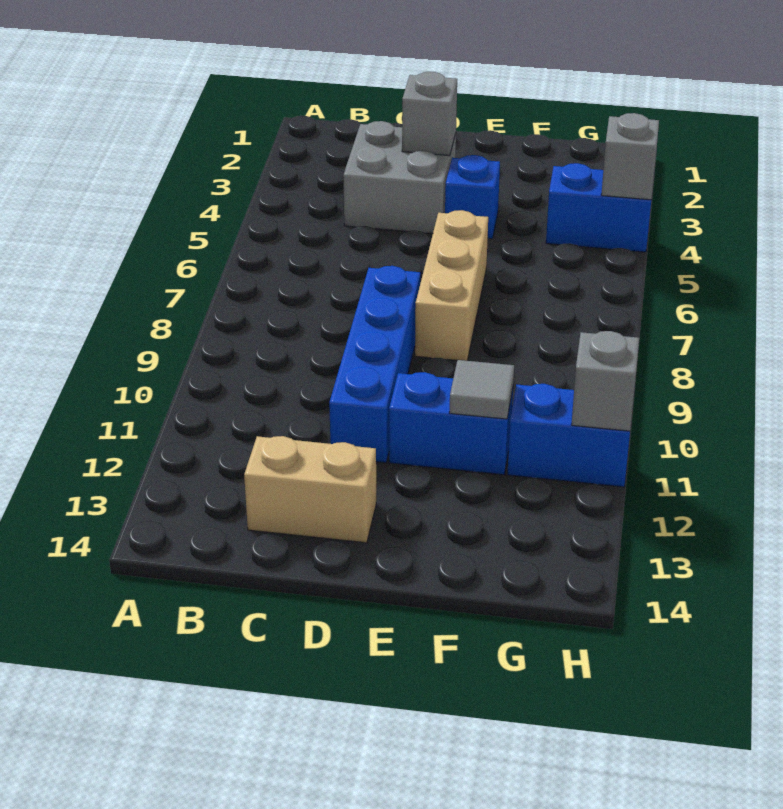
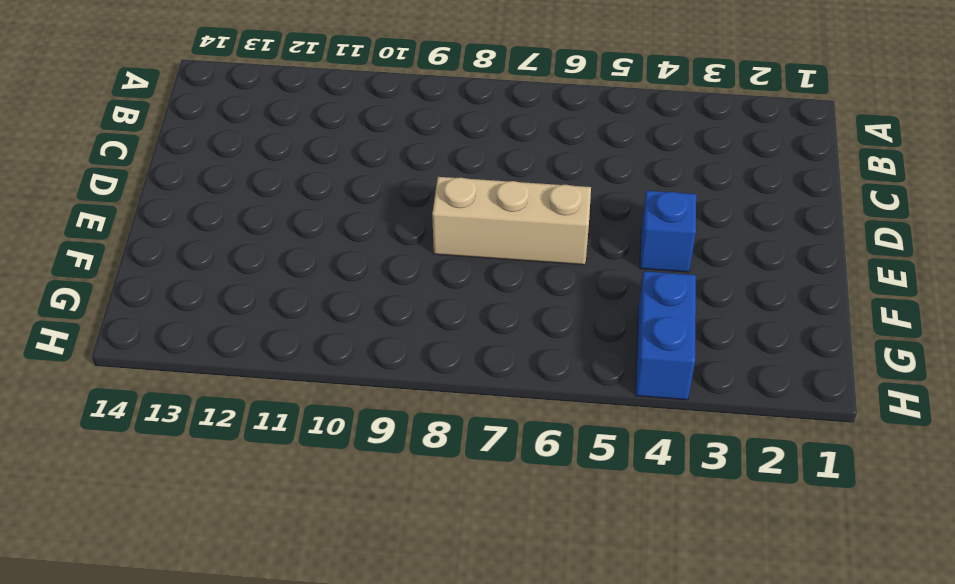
none -> grey 2x2 brick [343,121,456,234]
none -> tan 1x2 brick [244,436,376,543]
none -> blue 1x4 brick [329,266,421,463]

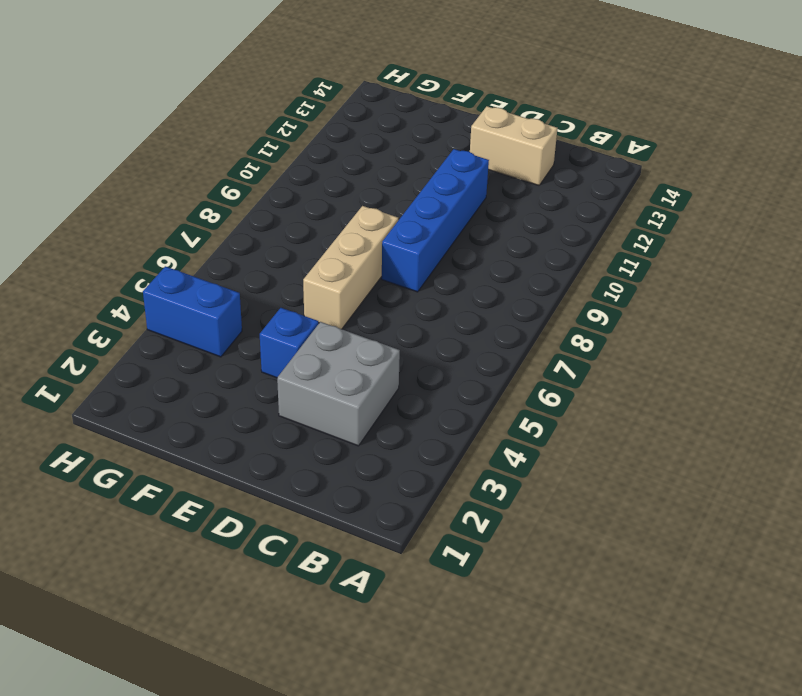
none -> blue 1x2 brick [389,372,513,475]
none -> blue 1x2 brick [507,384,630,487]
none -> grey 1x1 brick [402,72,457,156]

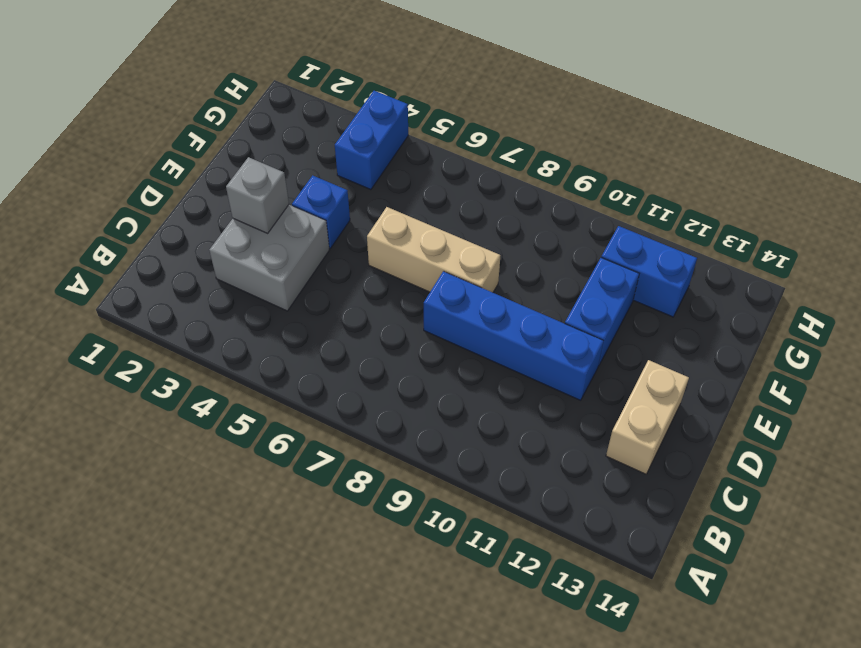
blue 1x2 brick [601,226,697,317] -> blue 1x2 brick turned to [507,384,630,487]
none -> grey 1x1 tile [449,360,514,419]
none -> grey 1x1 brick [601,113,659,200]
none -> grey 1x1 brick [572,331,639,431]

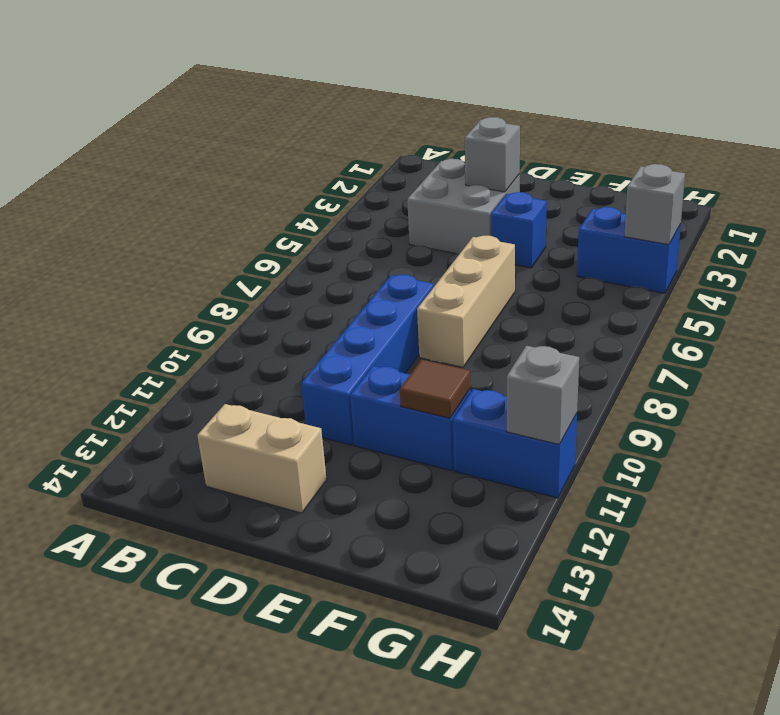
brown 1x1 tile [400,360,471,418] -> grey 1x1 tile [449,360,514,419]

